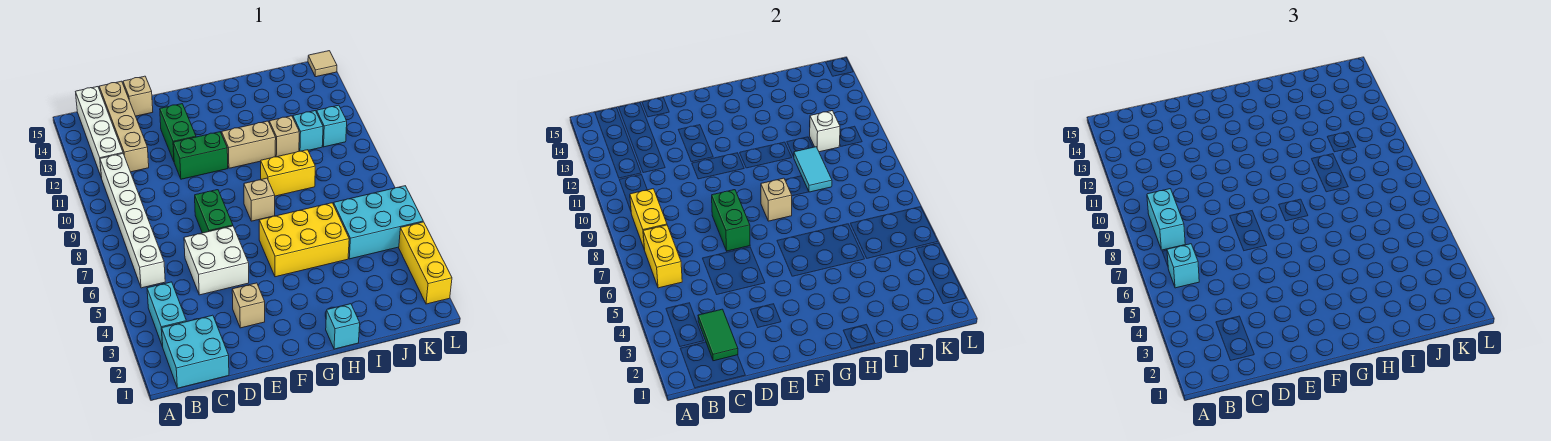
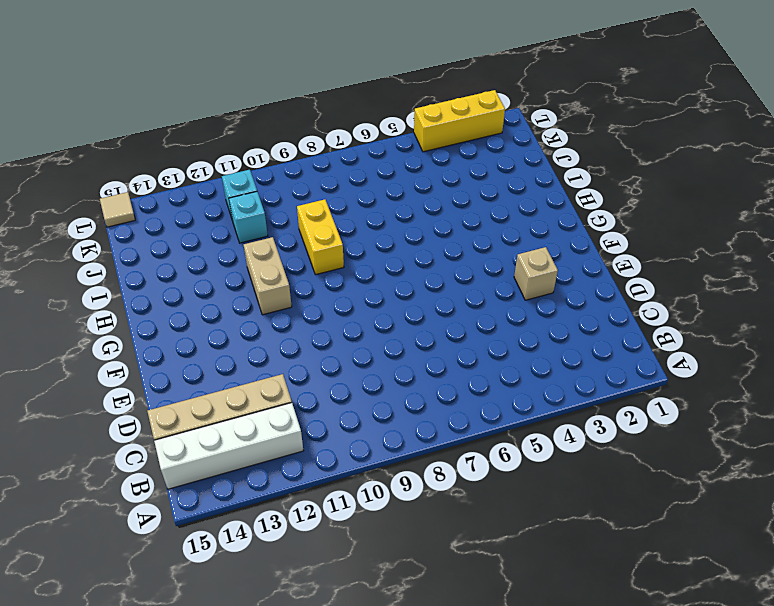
none -> cyan 2x2 brick [162,315,229,388]
none -> cyan 1x2 brick [147,282,186,347]
none -> white 1x6 brick [100,154,165,288]
none -> white 2x2 brick [184,226,249,295]

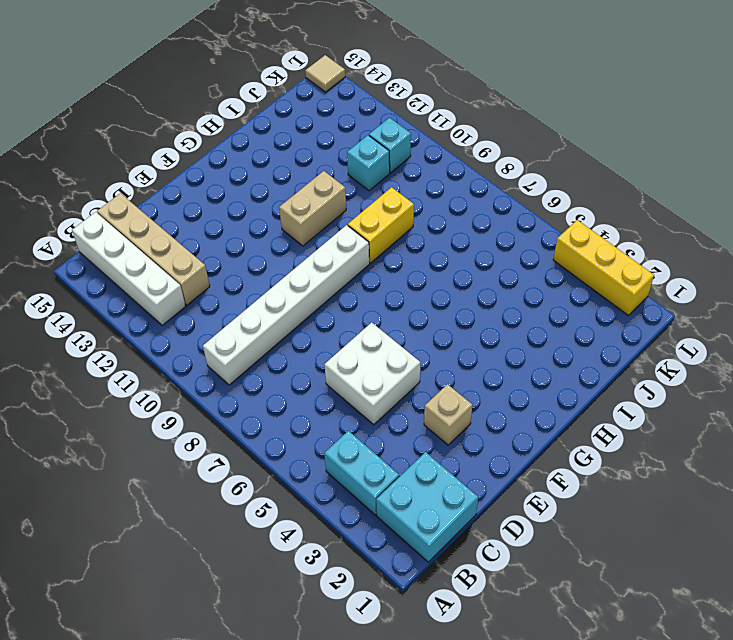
white 1x6 brick [203,225,370,385] -> white 1x6 brick turned to [100,154,165,288]
none -> tan 1x1 brick [123,76,153,116]
none -> green 1x2 brick [195,190,233,233]
none -> green 1x2 brick [173,132,228,179]
none -> green 1x2 brick [160,104,196,161]

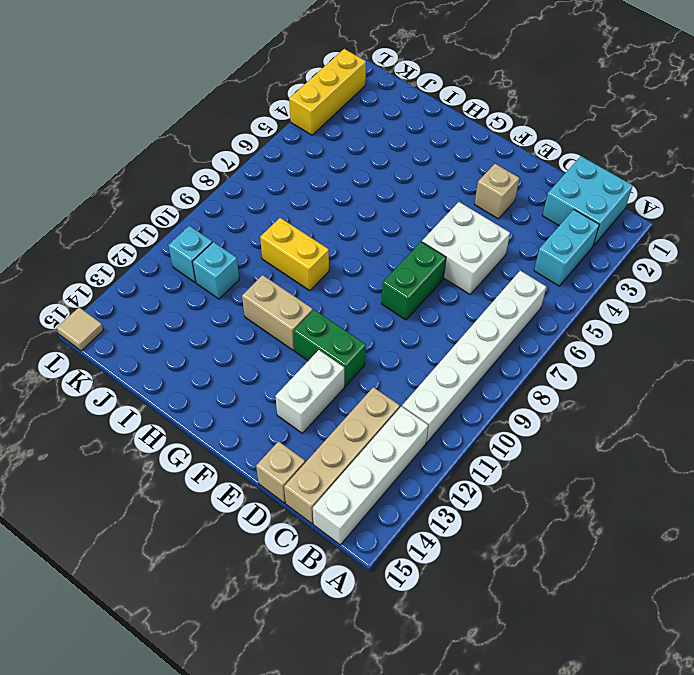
white 1x2 brick [275,350,344,433] -> green 1x2 brick [160,104,196,161]
none -> yellow 2x3 brick [259,203,349,277]
none -> tan 1x1 brick [244,178,275,221]
none -> cyan 1x1 brick [326,304,360,349]
none -> tan 1x1 brick [269,116,299,157]

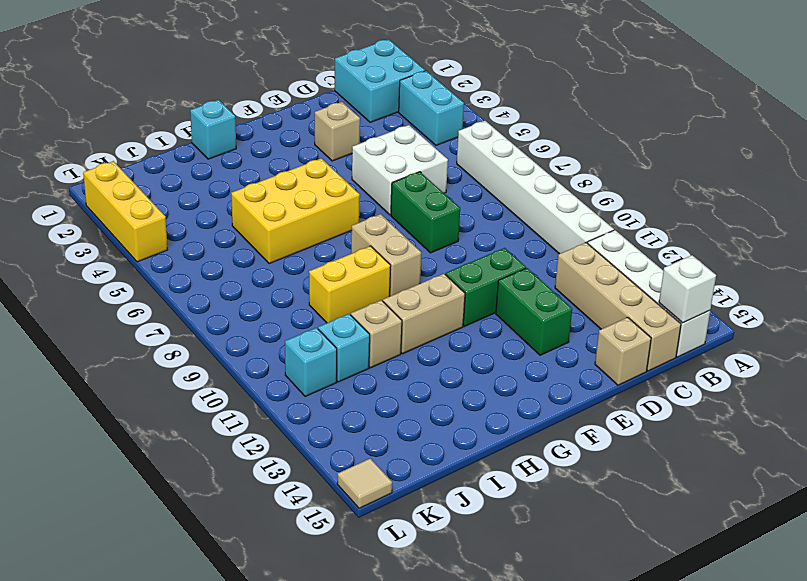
white 1x1 brick [659,255,716,323] -> white 1x1 brick moved to [810,111,840,152]
tan 1x2 brick [351,214,421,296] -> tan 1x1 brick [244,178,275,221]
none -> cyan 2x3 brick [334,186,423,259]
none -> yellow 1x2 brick [643,225,682,288]
none -> yellow 1x2 brick [630,189,667,250]
none -> green 1x2 tile [698,309,738,361]

